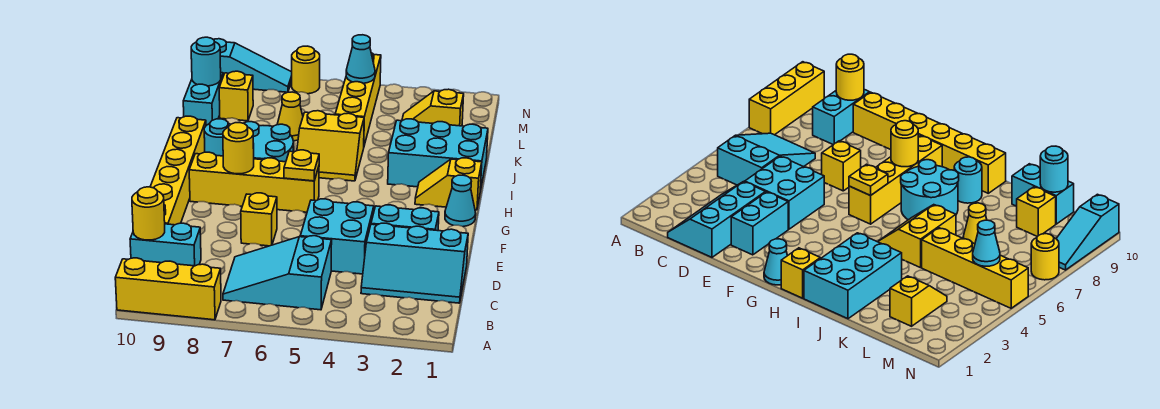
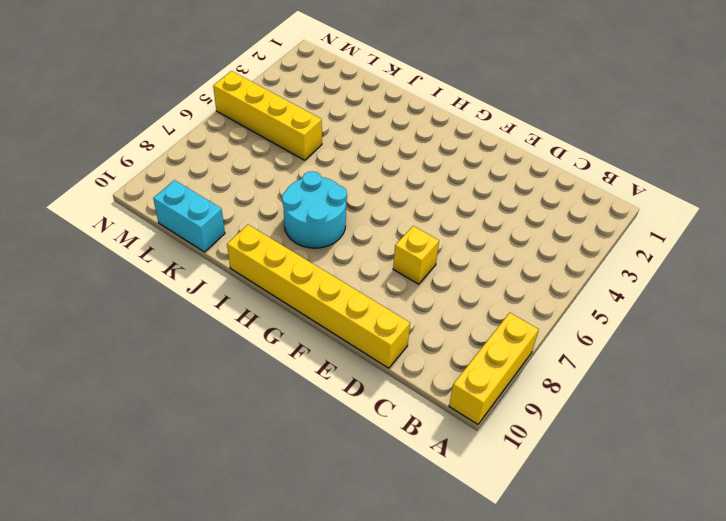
none -> cyan 2x3 slope [223,236,332,310]
none -> cyan 2x3 slope [361,223,468,303]
none -> cyan 1x2 brick [130,223,201,266]

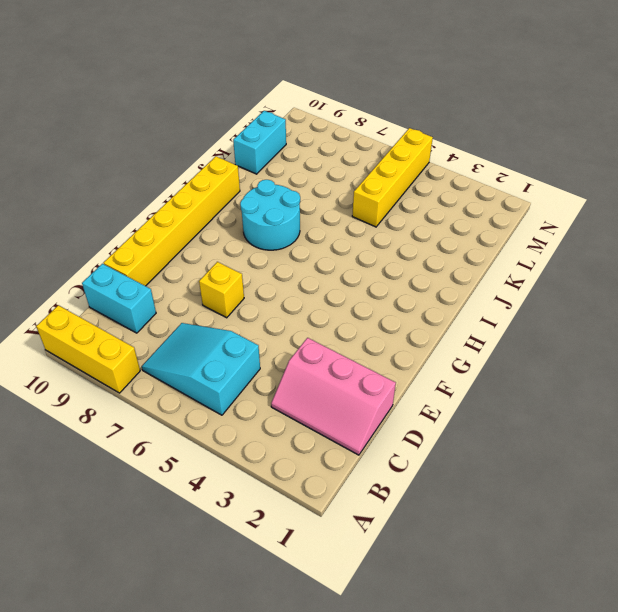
pink 2x3 slope [271,338,396,455] -> cyan 2x3 slope [361,223,468,303]
none -> cyan 2x2 brick [300,199,374,274]
none -> cyan 1x2 brick [371,205,439,231]
none -> cyan 1x1 cone [445,175,476,226]

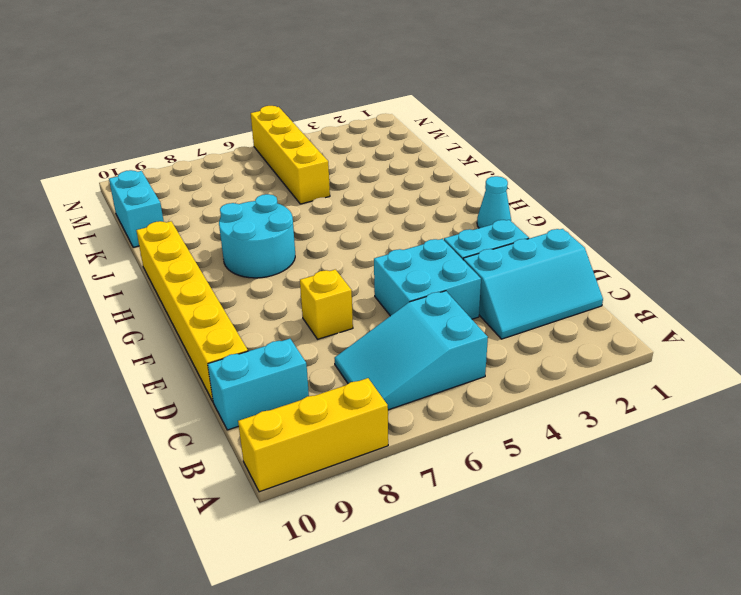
none -> yellow 1x4 brick [189,152,319,212]
none -> yellow 1x2 slope [415,158,482,210]
none -> cyan 2x3 brick [388,119,488,191]

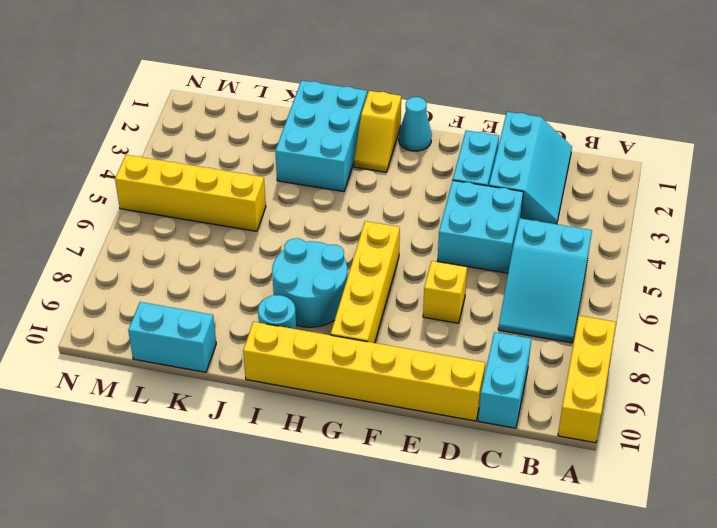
none -> yellow 2x2 slope [297,111,364,181]
none -> yellow 1x1 cone [277,92,303,141]
none -> yellow 1x2 slope [402,89,464,126]

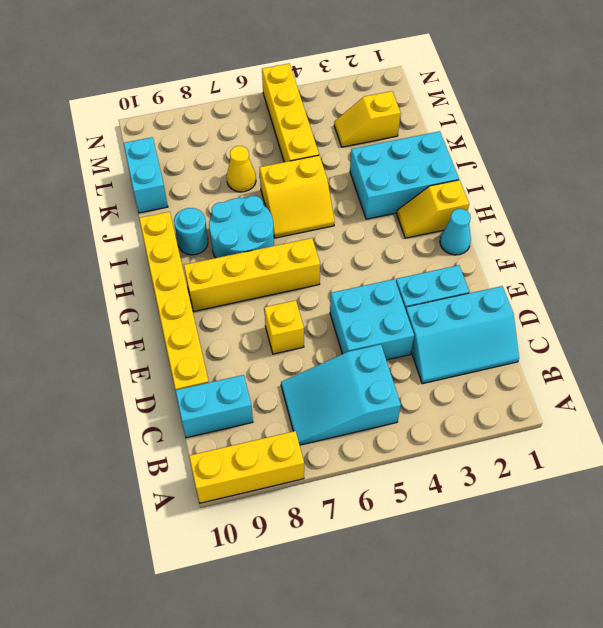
none -> yellow 1x1 brick [219,71,253,121]
none -> yellow 1x1 round brick [292,46,320,94]
none -> cyan 1x3 slope [214,39,292,92]

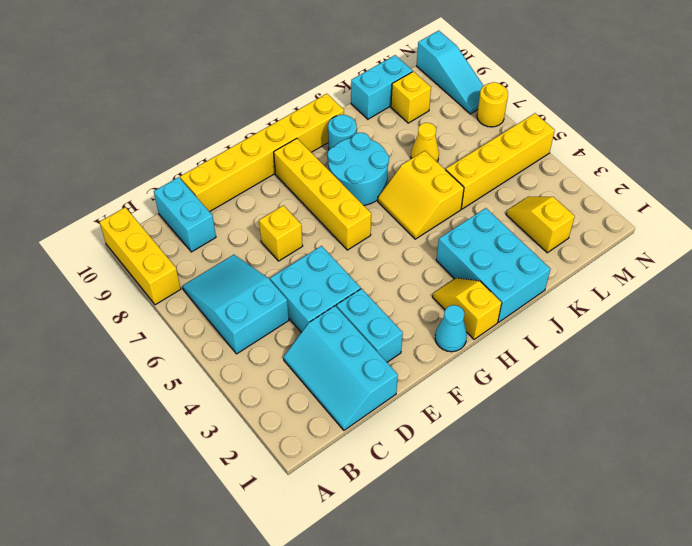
none -> yellow 1x1 round brick [132,187,165,240]
none -> yellow 1x1 plate [284,150,319,181]
none -> yellow 1x1 round brick [223,123,254,174]

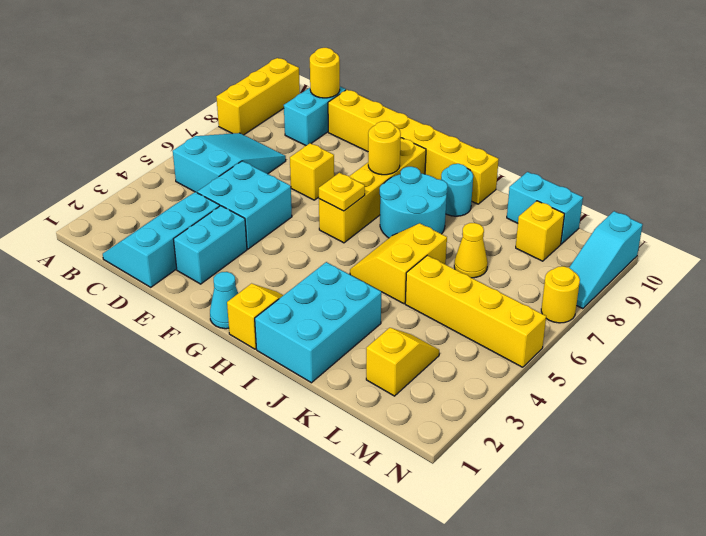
none -> cyan 1x1 round brick [191,37,221,86]
none -> cyan 1x1 cone [346,35,375,83]

